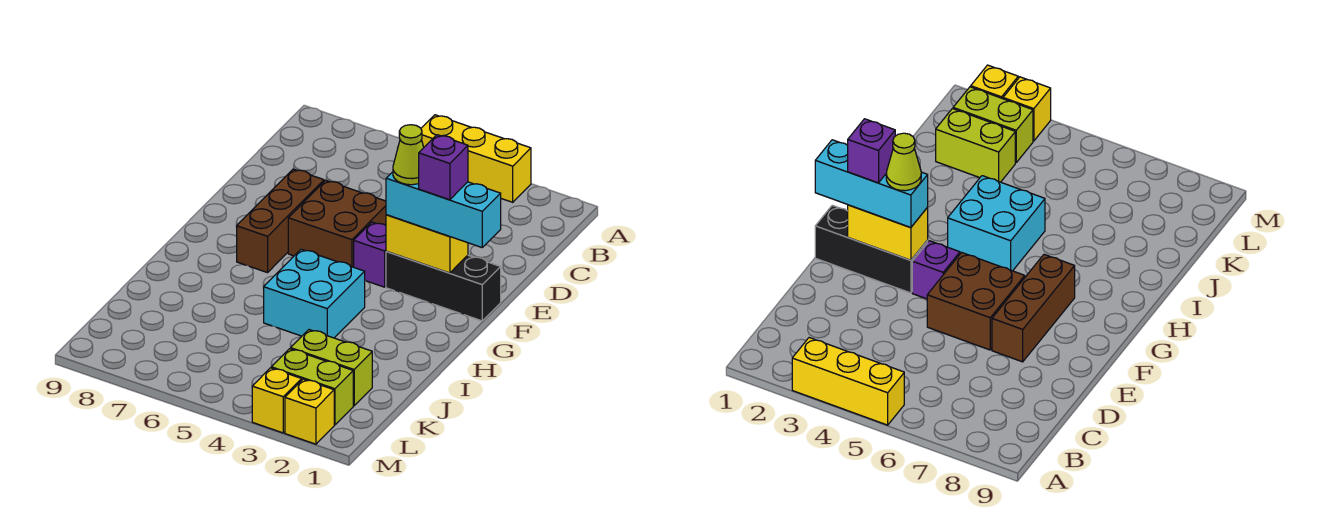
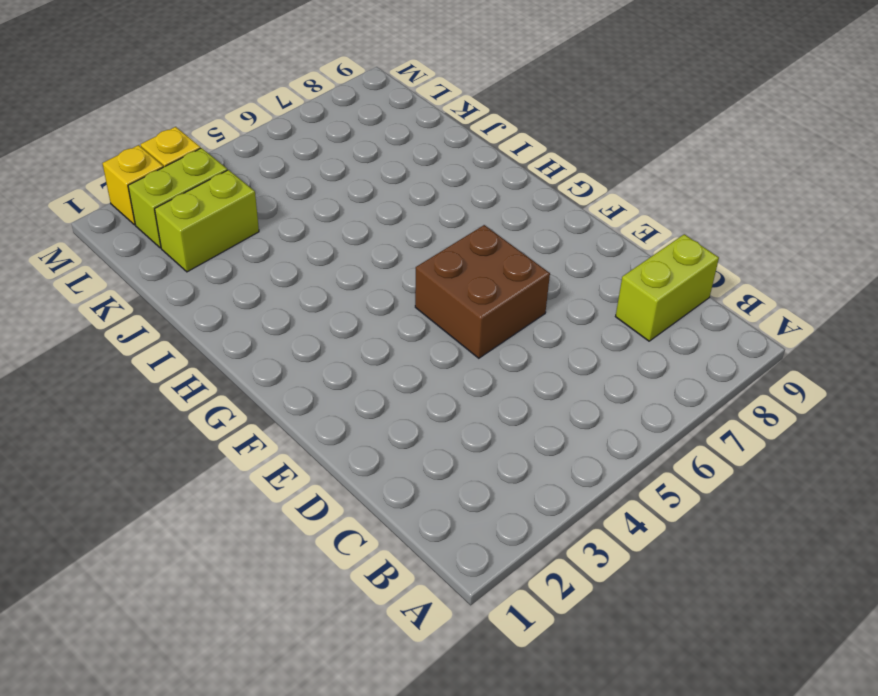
lime 1x2 brick [616,234,719,341] -> none
none -> yellow 1x3 brick [421,115,531,202]
none -> brown 1x3 brick [237,169,324,273]
none -> black 1x3 brick [386,251,501,321]

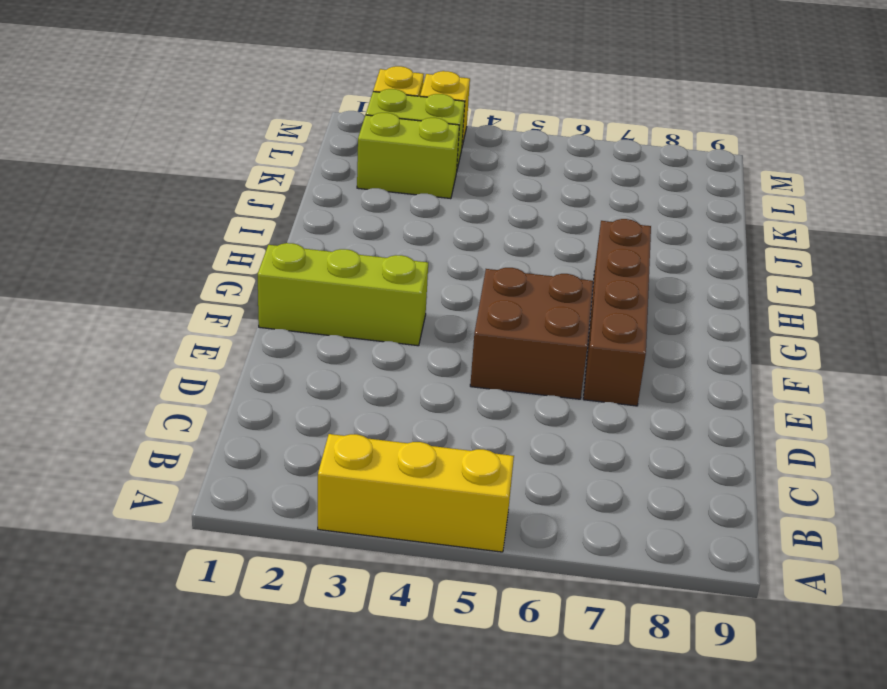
brown 1x4 brick [583,219,651,406] -> brown 1x3 brick [237,169,324,273]
lime 1x3 brick [258,243,428,346] -> black 1x3 brick [386,251,501,321]
none -> purple 1x1 brick [354,222,386,287]
none -> cyan 2x2 brick [264,249,365,338]
none -> yellow 1x2 brick [386,215,468,273]

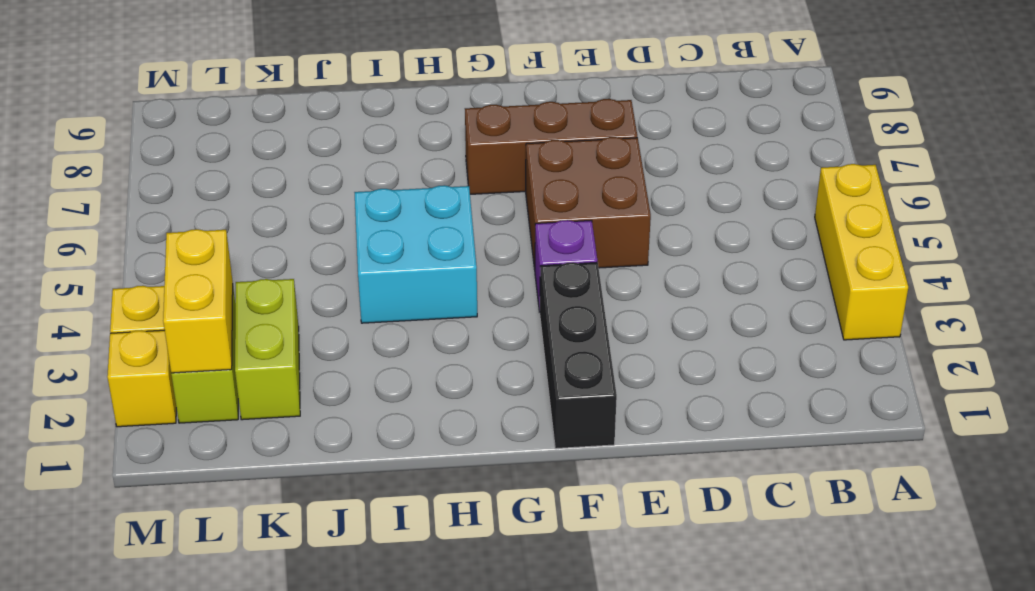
yellow 1x2 brick [163,229,233,373] -> yellow 1x2 brick moved to [386,215,468,273]
none -> cyan 1x3 brick [386,172,501,247]
none -> purple 1x1 brick [419,135,468,200]
none -> lime 1x1 cone [393,125,424,185]

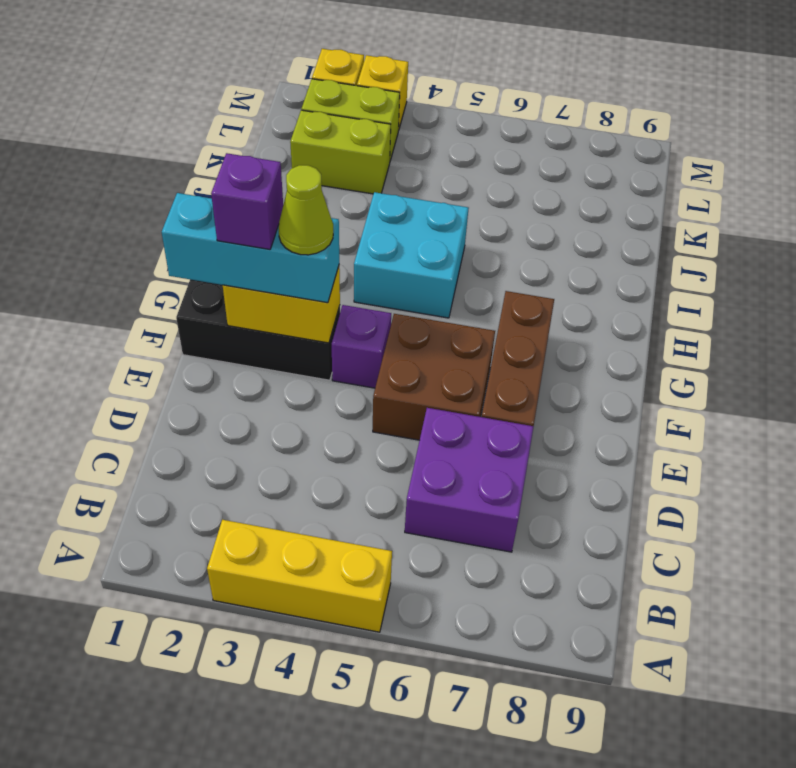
purple 2x2 brick [405,408,534,552] -> none

